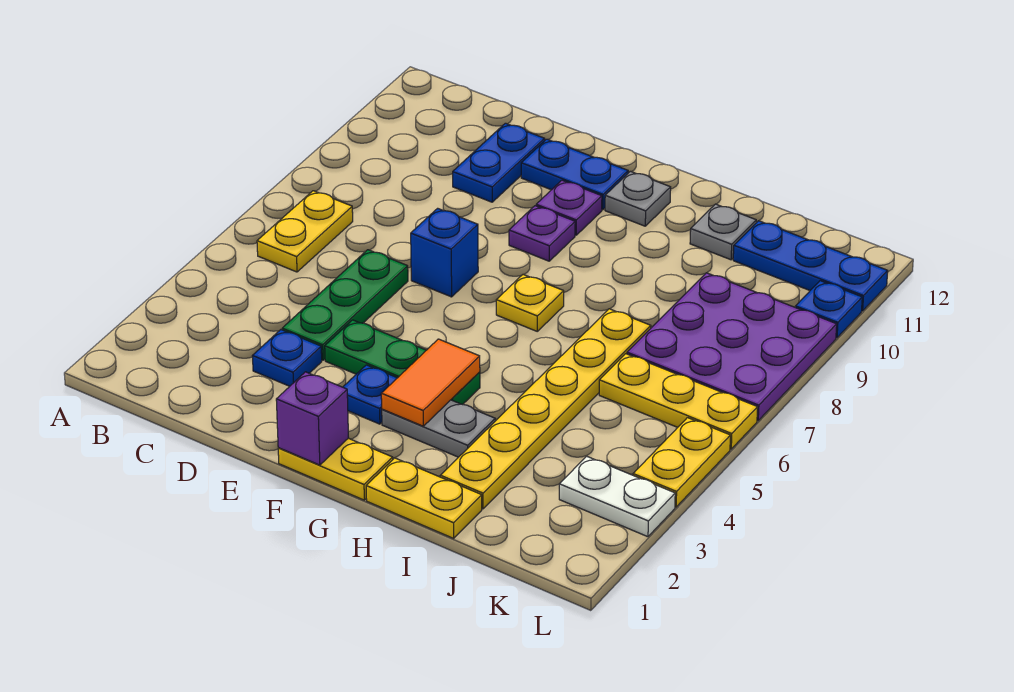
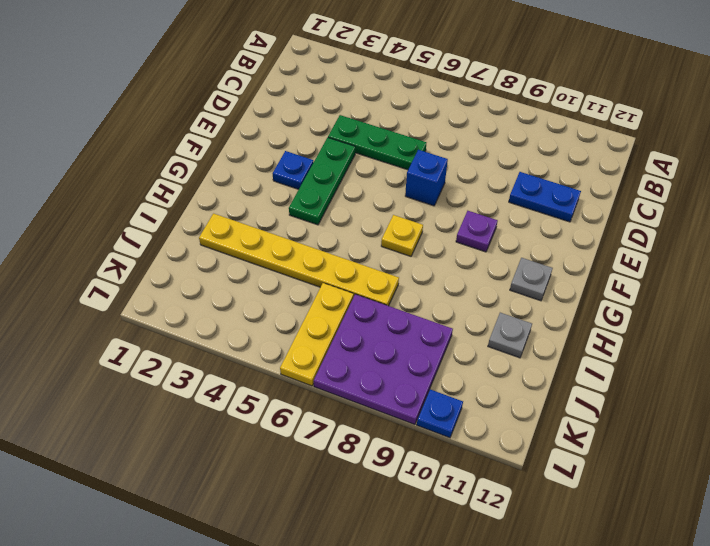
none -> yellow 1x2 plate [257,191,353,272]
none -> blue 1x1 plate [253,330,322,386]
none -> blue 1x2 plate [521,139,628,210]

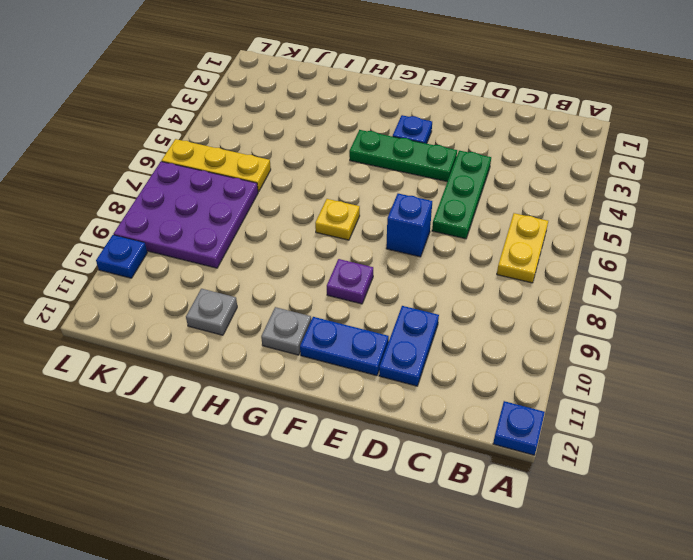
blue 1x1 plate [493,401,545,455] -> blue 1x1 plate moved to [253,330,322,386]
none -> yellow 1x2 plate [278,438,393,500]
none -> purple 1x1 plate [536,180,602,235]
none -> grey 1x2 plate [382,400,495,457]

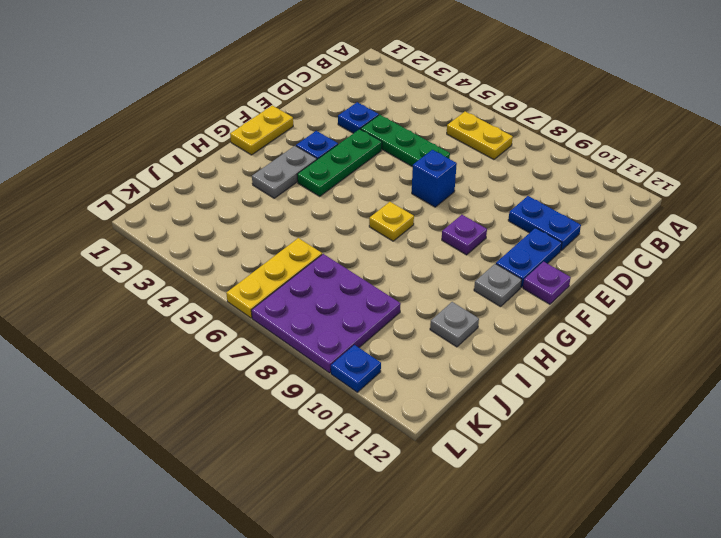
purple 1x1 plate [523,262,571,304] -> purple 1x1 plate moved to [536,180,602,235]
none -> yellow 1x2 plate [366,458,482,538]
none -> yellow 1x6 plate [440,309,651,509]
none -> blue 1x3 plate [733,221,888,311]

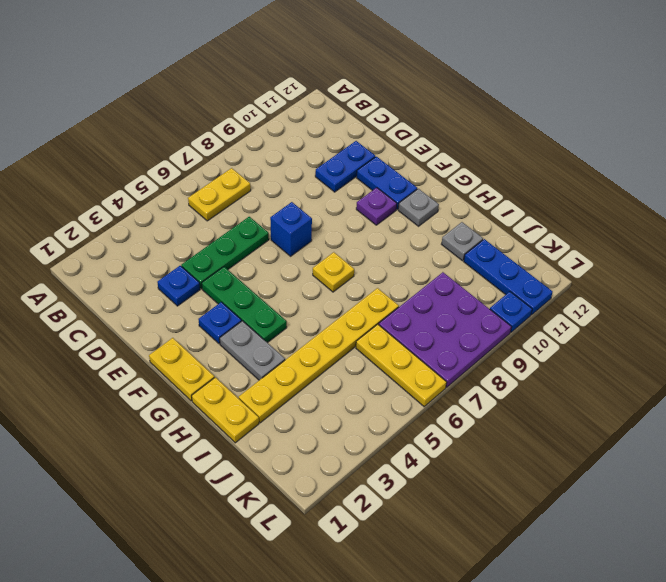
none -> purple 1x1 plate [509,206,575,261]
none -> white 1x2 plate [559,456,675,537]
none -> yellow 1x2 plate [633,418,731,507]

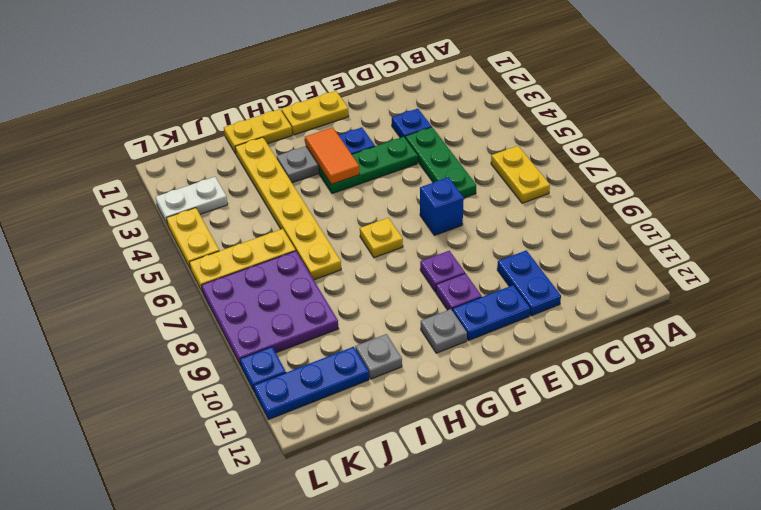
none -> purple 1x1 brick [276,372,349,465]

